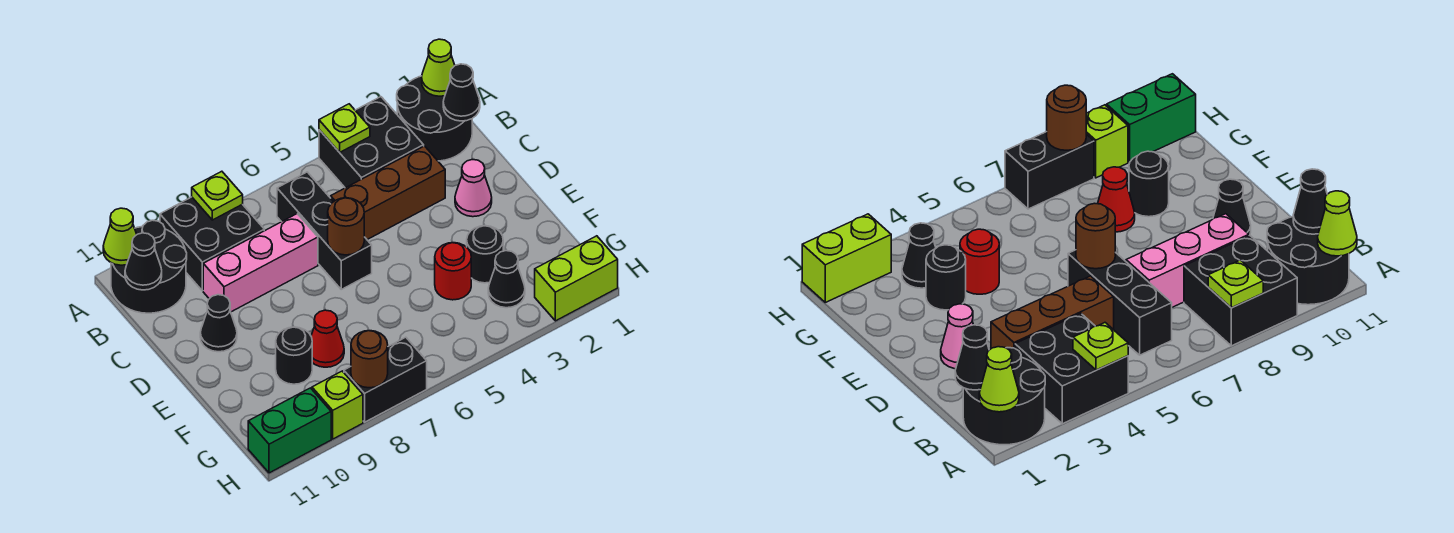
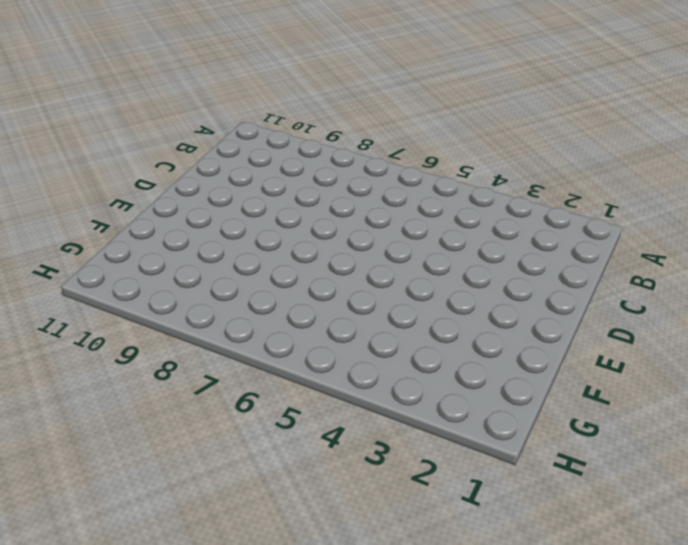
none -> black 2x2 round brick [397,76,472,161]
none -> black 2x2 brick [319,97,424,188]
none -> black 2x2 brick [160,197,264,291]

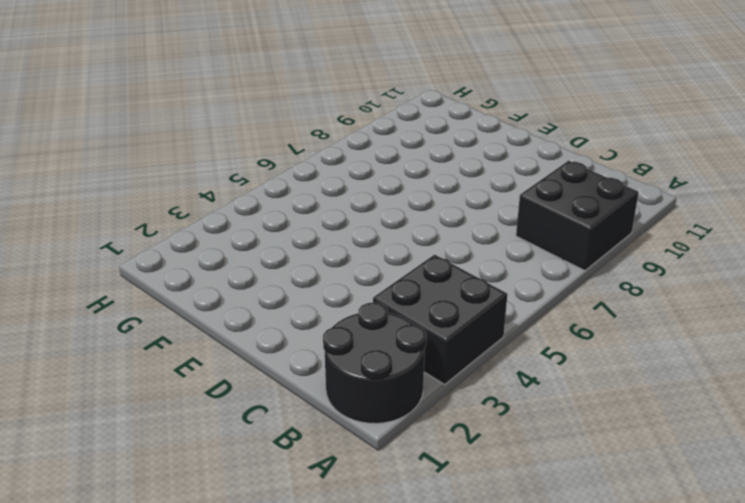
none -> black 2x2 round brick [111,220,187,313]
none -> black 1x3 brick [277,172,372,289]
none -> brown 1x3 brick [331,146,445,240]

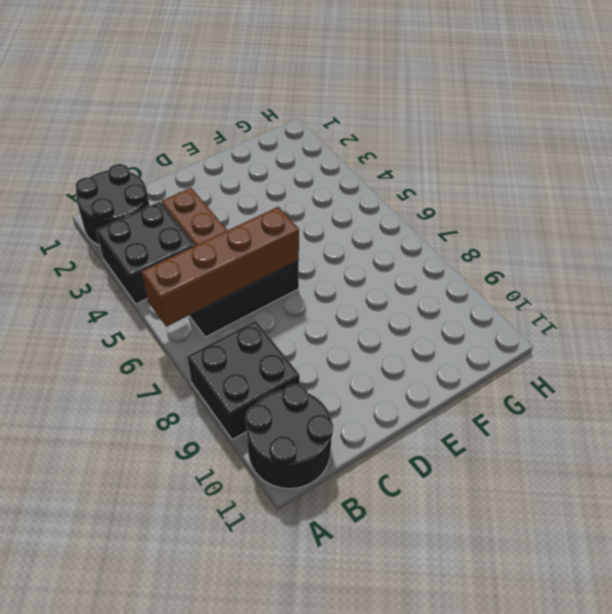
brown 1x4 brick [142,207,299,327] -> brown 1x1 round brick [328,198,364,255]
none -> pink 1x3 brick [203,214,318,312]
none -> pink 1x1 cone [455,160,492,217]
none -> black 1x1 cone [200,295,237,352]

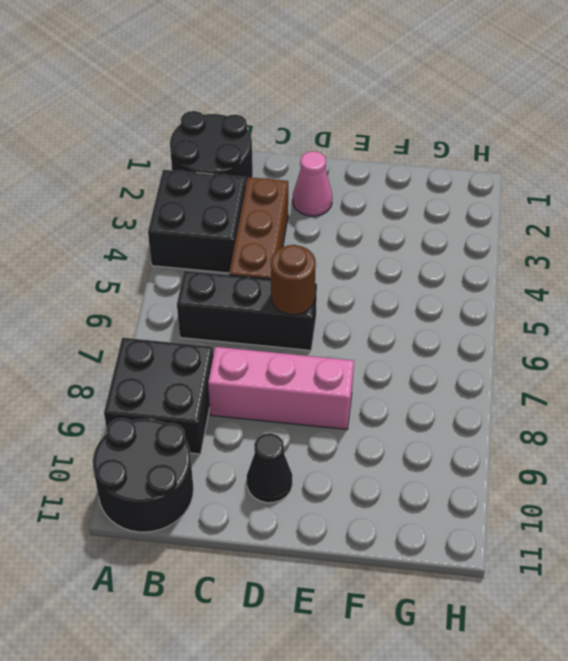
pink 1x3 brick [208,347,354,429] -> pink 1x3 brick turned to [203,214,318,312]
none -> black 1x1 round brick [467,226,503,283]
none -> red 1x1 round brick [435,243,471,300]
none -> red 1x1 cone [311,310,344,367]

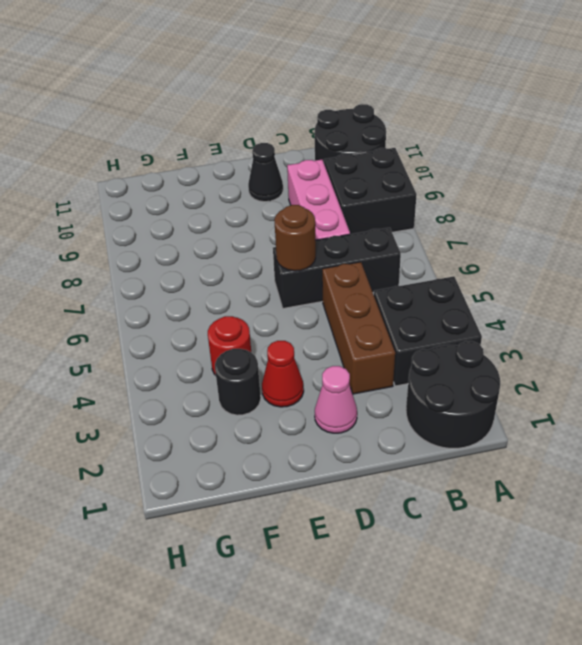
red 1x1 cone [262,341,304,407] -> red 1x1 cone moved to [311,310,344,367]
none -> black 1x1 round brick [276,327,312,384]
none -> black 1x1 cone [488,251,525,308]
none -> lime 1x2 brick [535,236,618,321]

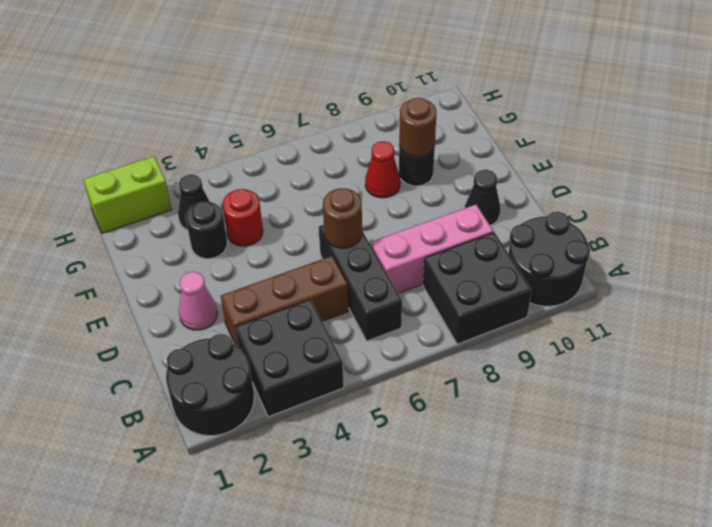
brown 1x1 round brick [399,98,436,156] -> brown 1x1 round brick moved to [351,331,388,388]
none -> black 1x2 brick [344,337,427,422]
none -> lime 1x1 brick [312,371,363,439]
none -> green 1x2 brick [248,388,331,473]

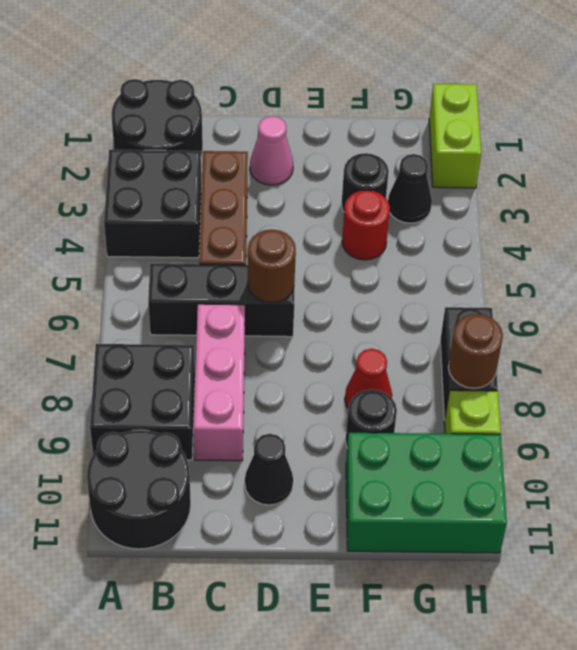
green 2x3 brick [346,433,507,553] -> green 1x2 brick [248,388,331,473]
none -> lime 1x1 cone [422,39,455,96]
none -> lime 1x1 plate [319,104,370,152]
none -> lime 1x1 plate [192,171,243,220]

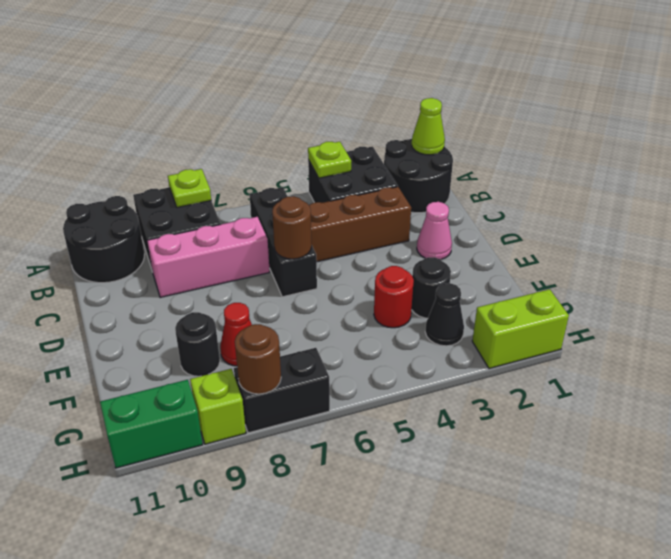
none -> black 1x1 cone [200,295,237,352]
none -> lime 1x1 cone [103,208,137,265]
none -> black 1x1 cone [443,64,480,121]

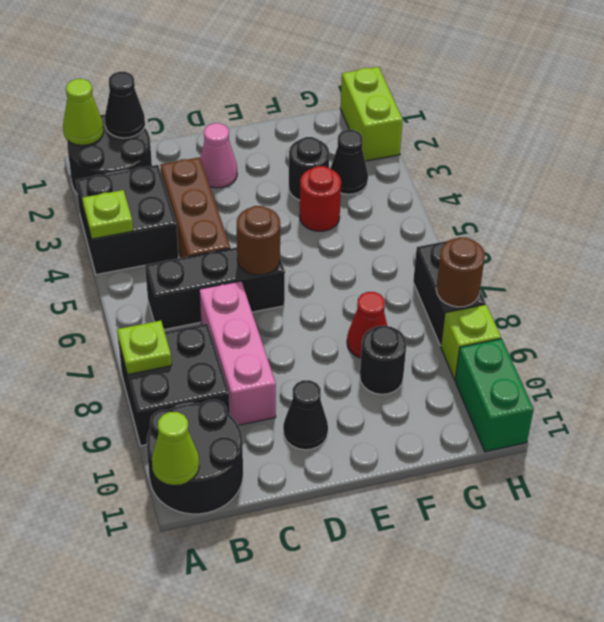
none -> black 1x1 cone [125,233,162,290]

